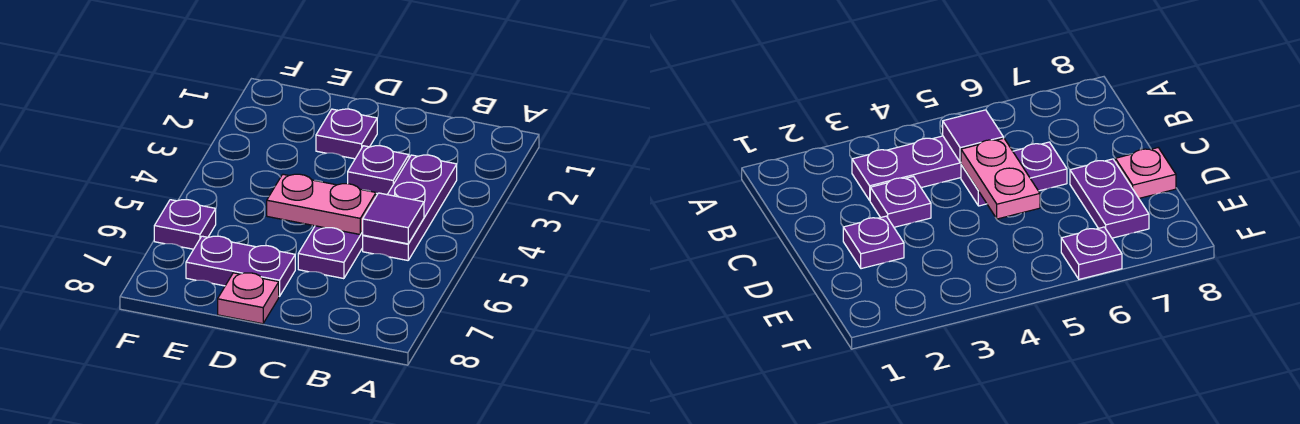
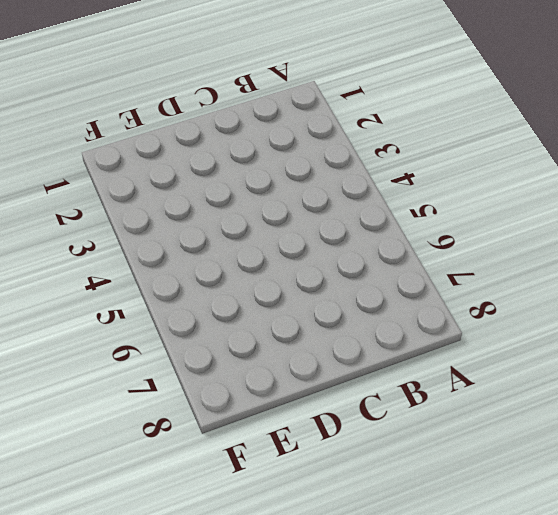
none -> purple 1x3 plate [363,155,457,260]
none -> purple 1x1 plate [348,146,409,195]

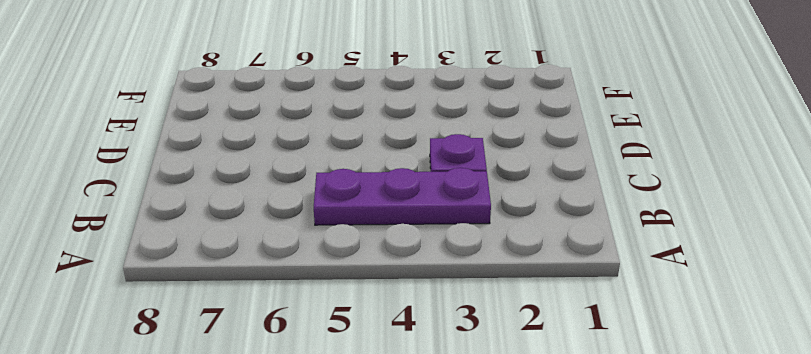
none -> purple 1x2 plate [298,226,363,279]
none -> purple 1x1 plate [316,109,377,159]

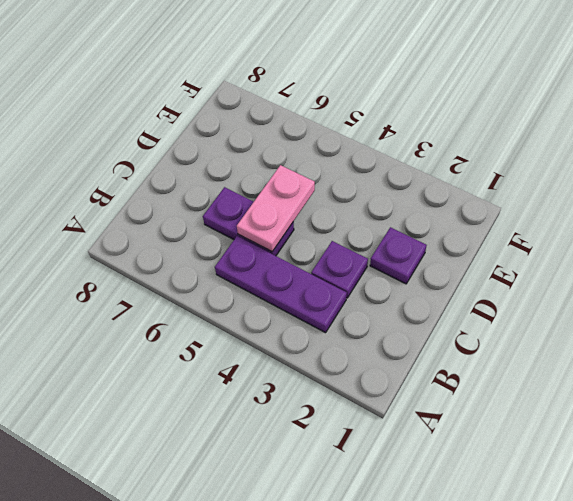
none -> purple 1x2 plate [186,236,295,296]
none -> pink 1x1 plate [218,273,279,324]

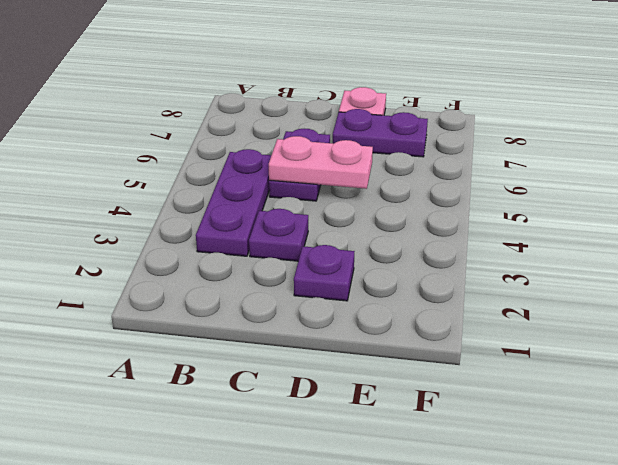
none -> purple 1x1 plate [154,200,216,249]
none -> purple 1x1 tile [363,193,424,244]

